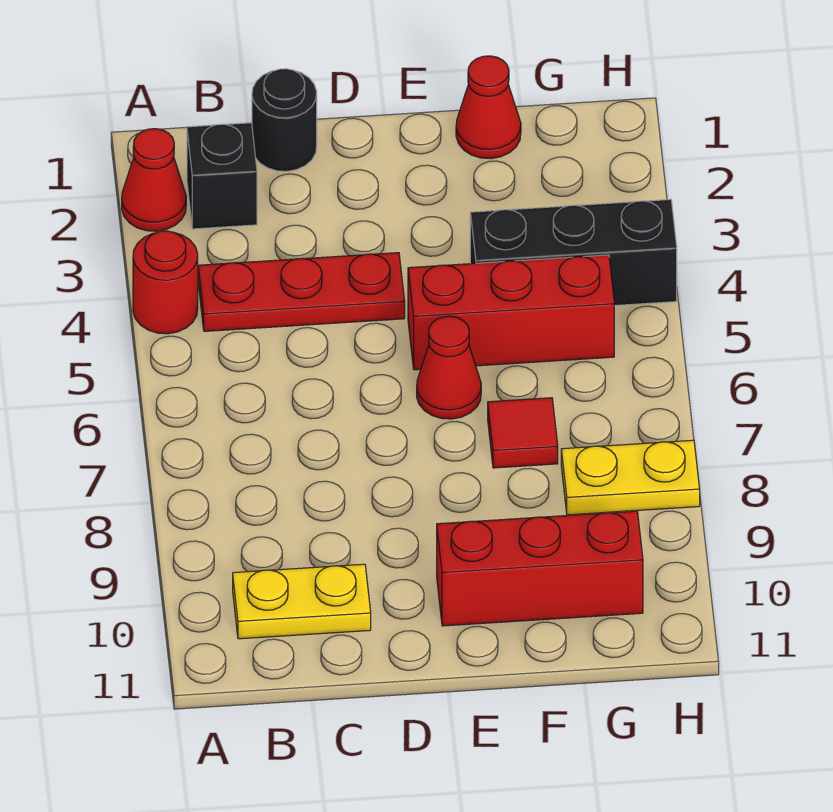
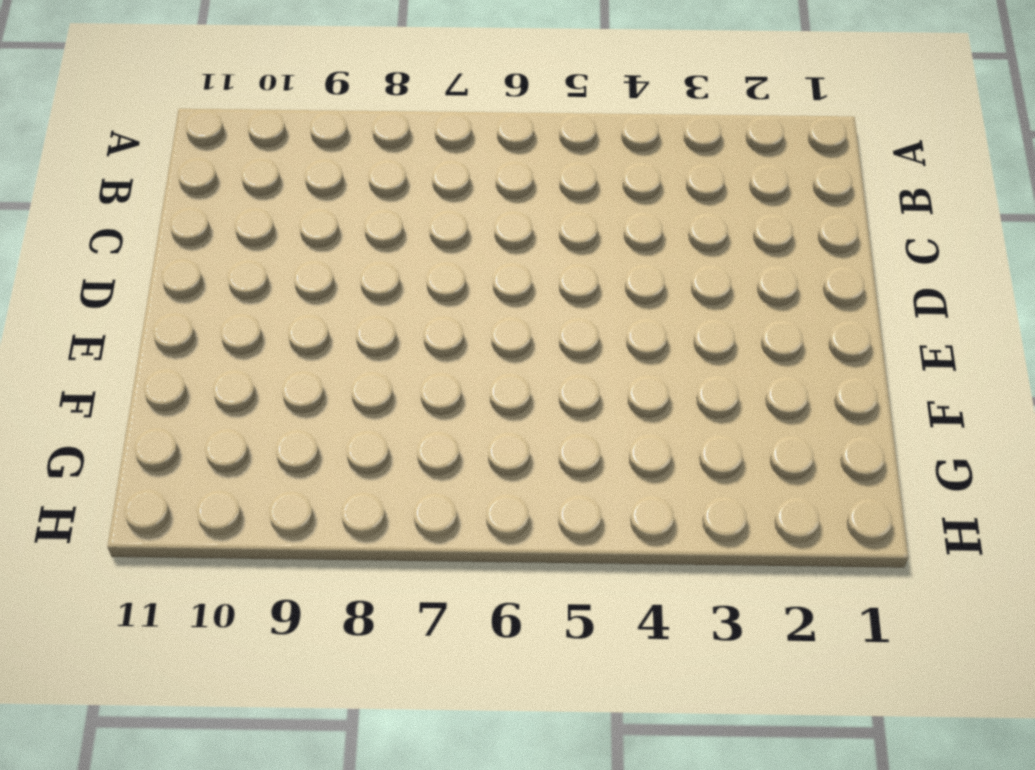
none -> red 1x1 cone [122,129,186,231]
none -> red 1x1 round brick [133,231,198,334]
none -> black 1x1 brick [187,123,257,229]

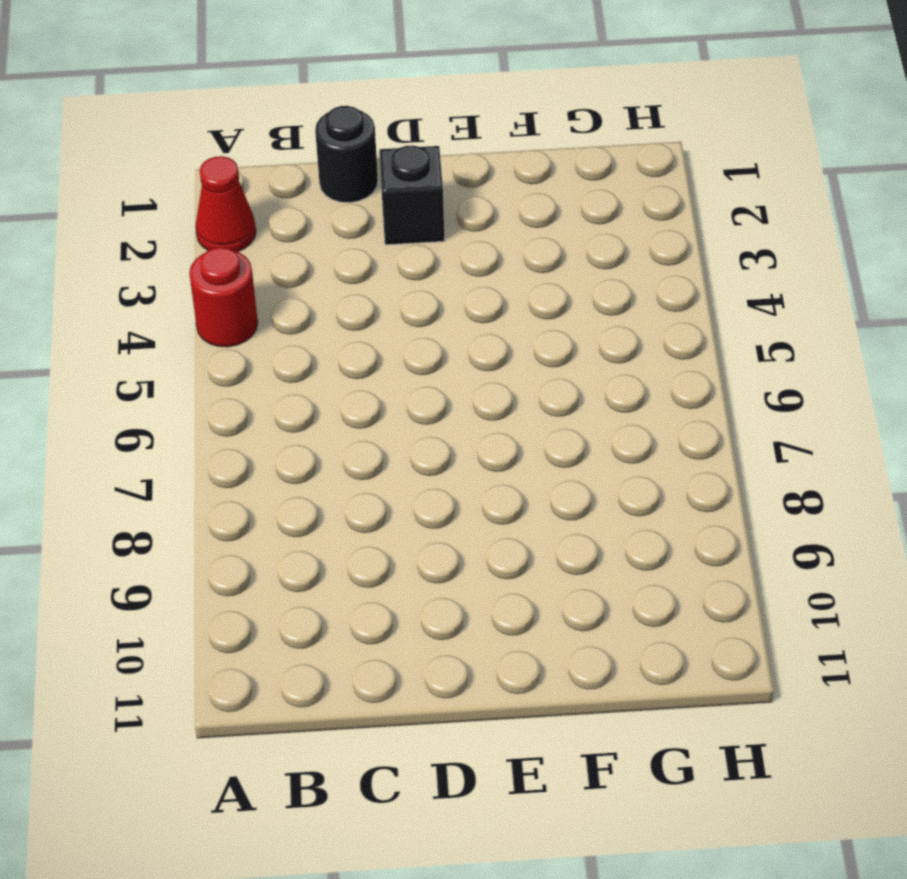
black 1x1 brick [379,145,445,245] -> black 1x1 brick moved to [187,123,257,229]
none -> red 1x3 plate [198,253,405,331]
none -> yellow 1x2 plate [233,564,371,639]
none -> red 1x3 brick [408,255,614,370]

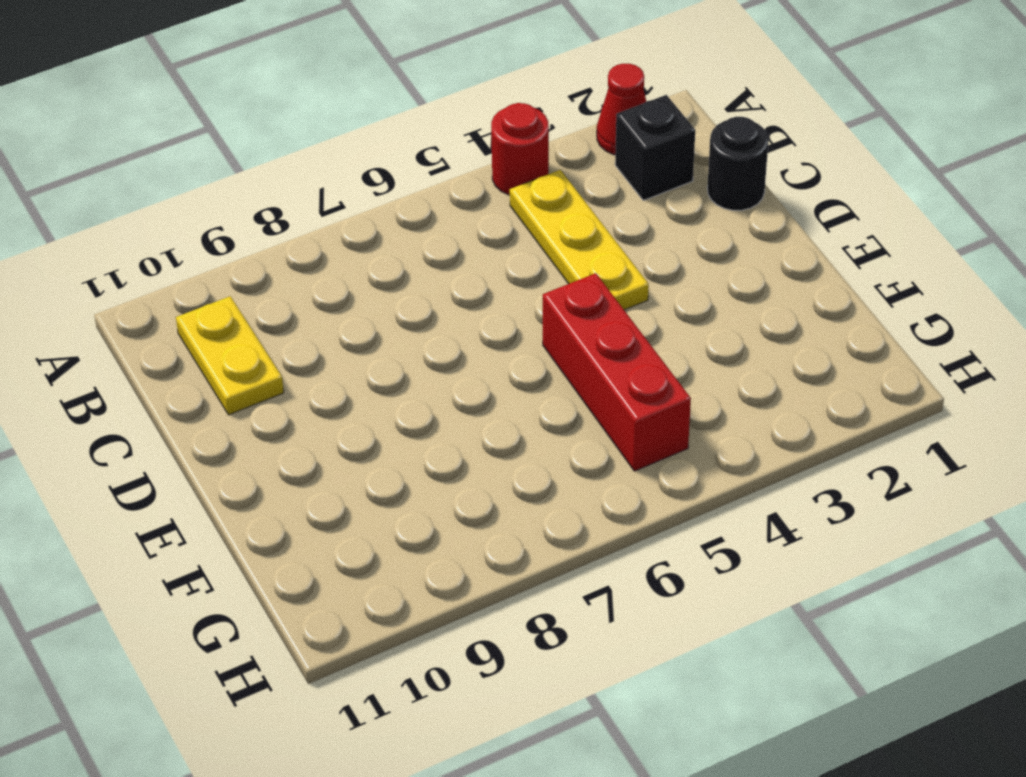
yellow 1x3 plate [510,170,649,310] -> red 1x3 plate [198,253,405,331]
none -> red 1x1 cone [417,316,481,419]
none -> red 1x3 brick [437,511,643,626]
none -> red 1x1 cone [456,56,521,159]

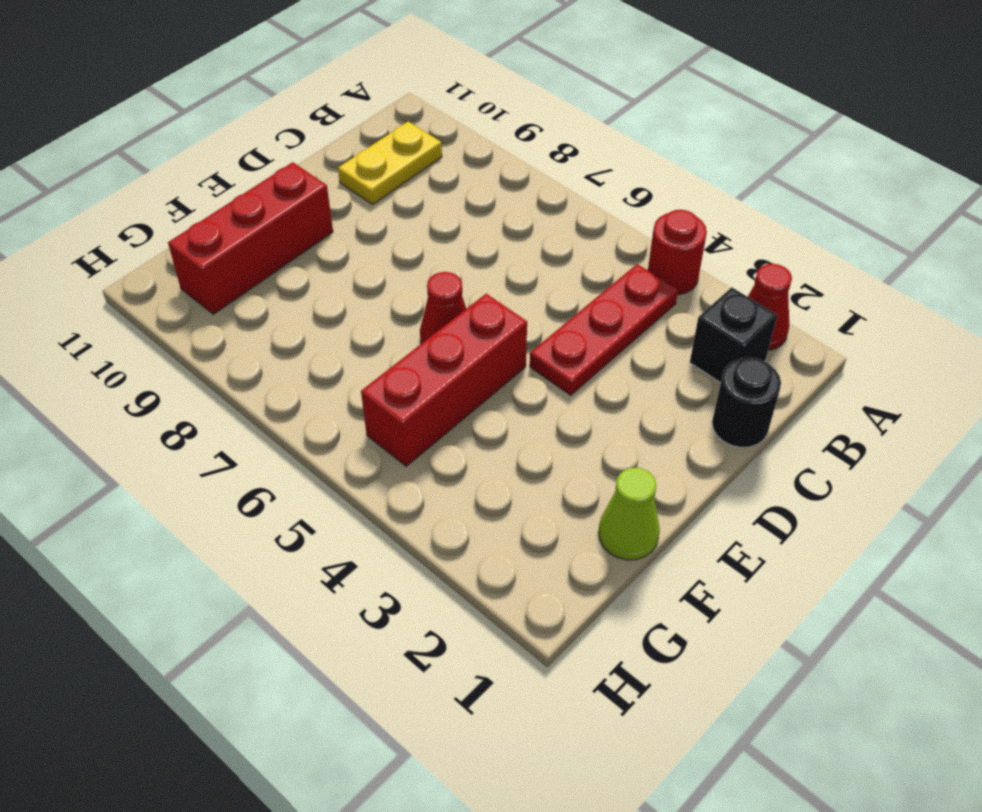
lime 1x1 cone [599,468,660,560] -> red 1x1 cone [456,56,521,159]
none -> black 1x3 brick [470,199,677,306]
none -> red 1x1 tile [488,398,558,468]
none -> yellow 1x2 plate [561,440,700,515]

